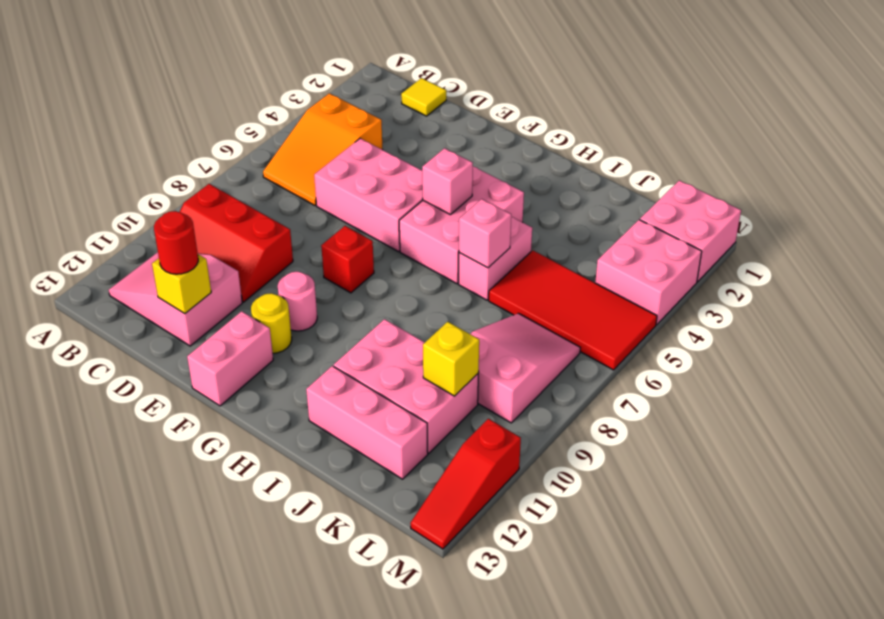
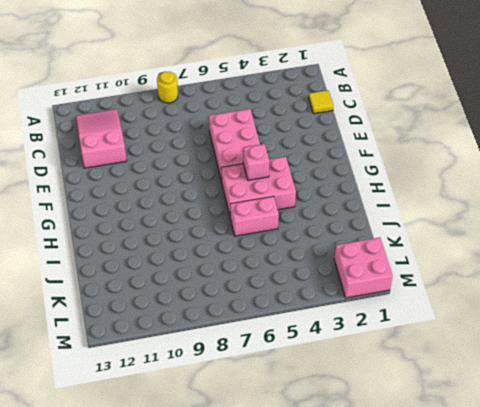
yellow 1x1 round brick [157,72,178,103] -> yellow 1x1 round brick moved to [251,293,292,353]
none -> orange 2x3 slope [263,93,383,205]
none -> red 2x3 slope [180,184,293,302]
none -> red 1x1 brick [321,226,374,293]

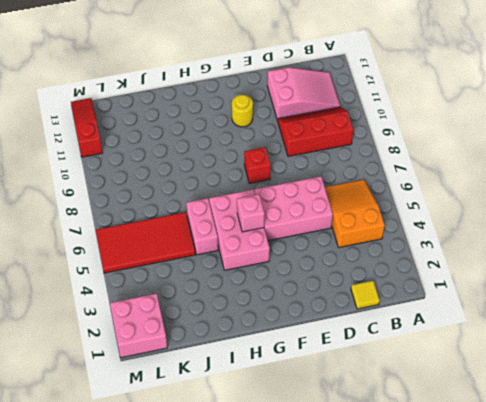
none -> pink 1x1 round brick [278,272,317,331]
none -> pink 1x2 brick [187,311,273,406]
none -> pink 2x3 brick [334,319,478,453]

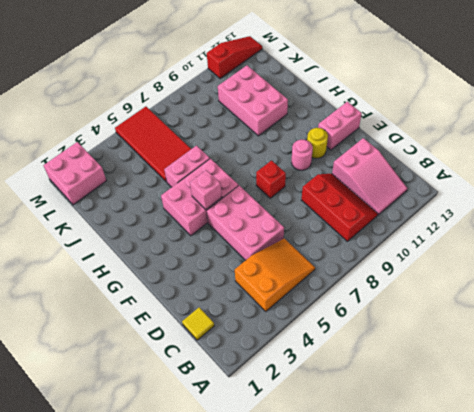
none -> pink 1x3 brick [306,366,428,479]
none -> pink 2x3 slope [471,313,580,423]
none -> pink 2x2 brick [595,220,702,325]

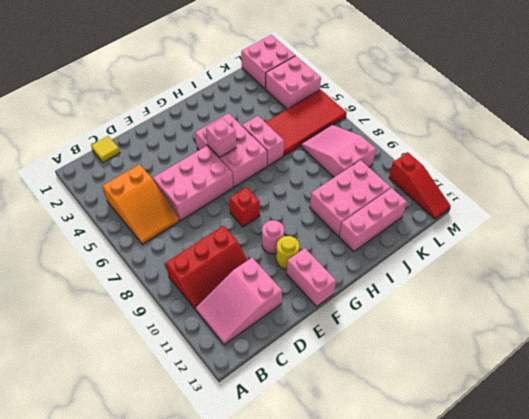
none -> yellow 1x1 brick [152,254,211,314]
none -> pink 1x1 brick [459,199,511,268]
none -> yellow 1x1 brick [423,322,479,396]

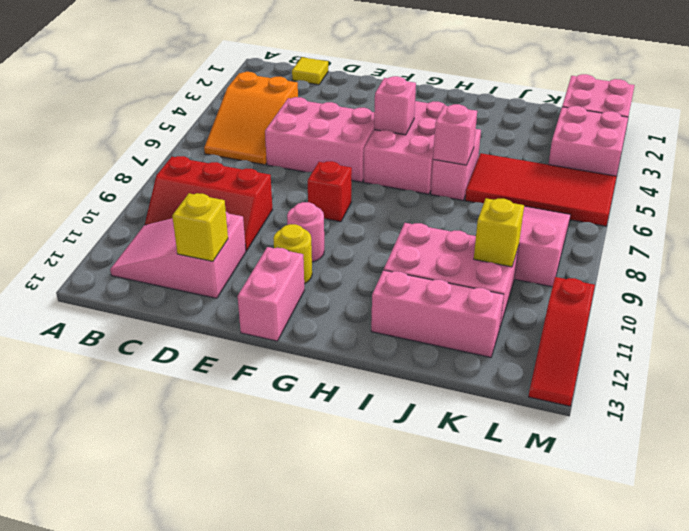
none -> red 1x1 round brick [154,211,198,274]

